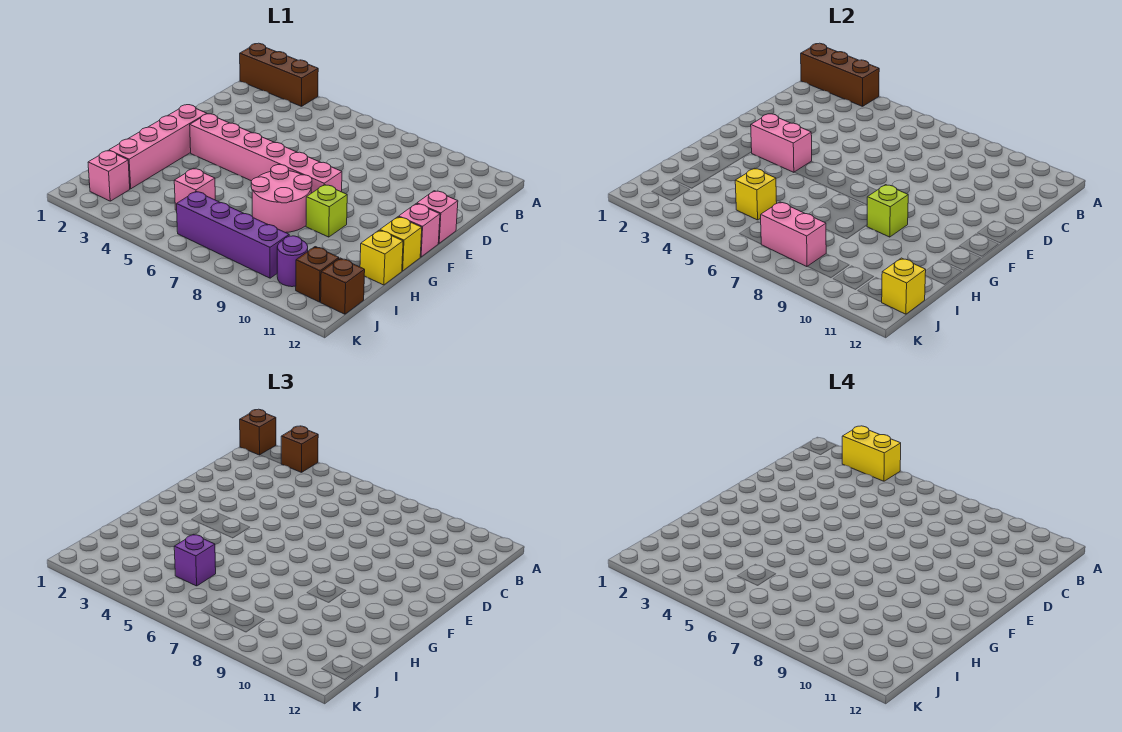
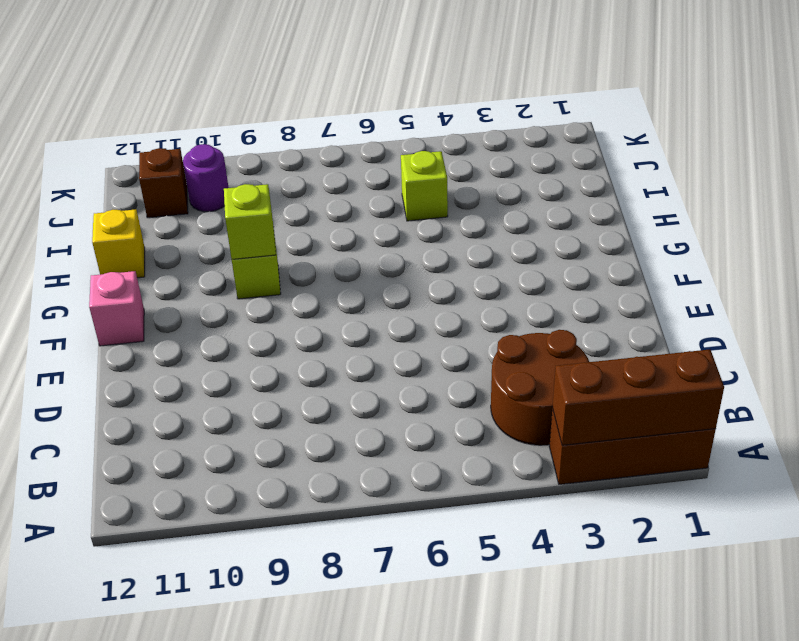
brown 2x2 round brick [491,330,589,445] -> none
lime 1x1 brick [401,151,448,221] -> pink 1x1 brick [174,168,215,211]
none -> pink 1x1 brick [417,191,458,243]
none -> pink 1x4 brick [109,105,207,189]
none -> pink 1x6 brick [190,114,342,193]

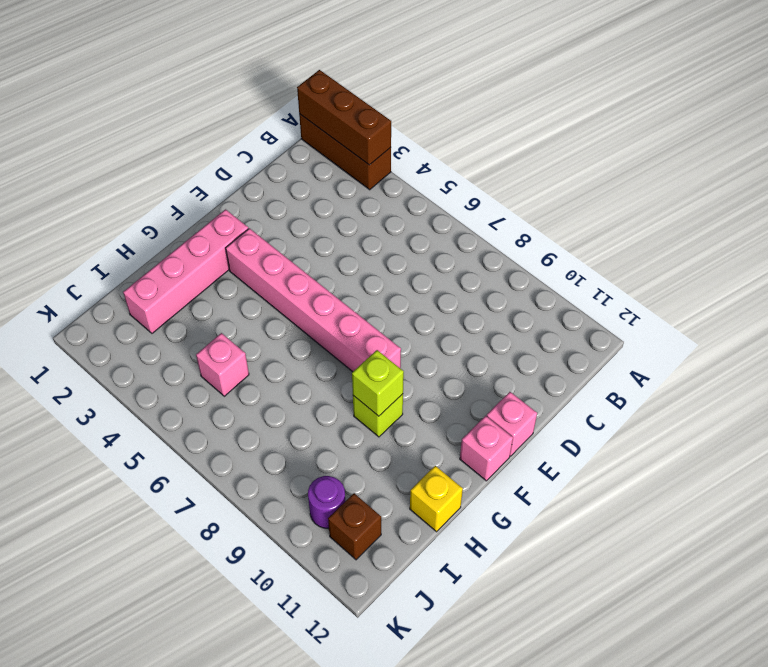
none -> pink 2x2 round brick [251,165,312,233]
none -> yellow 1x1 brick [380,217,422,271]
none -> pink 1x1 brick [88,151,130,201]

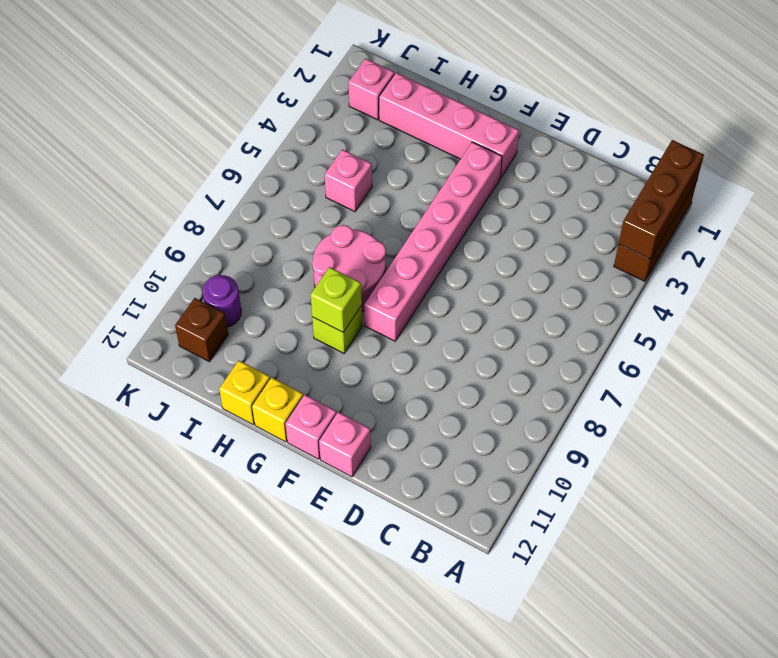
none -> purple 1x4 brick [177,191,289,278]
none -> brown 1x1 brick [321,258,365,314]
none -> pink 1x2 brick [751,114,812,172]

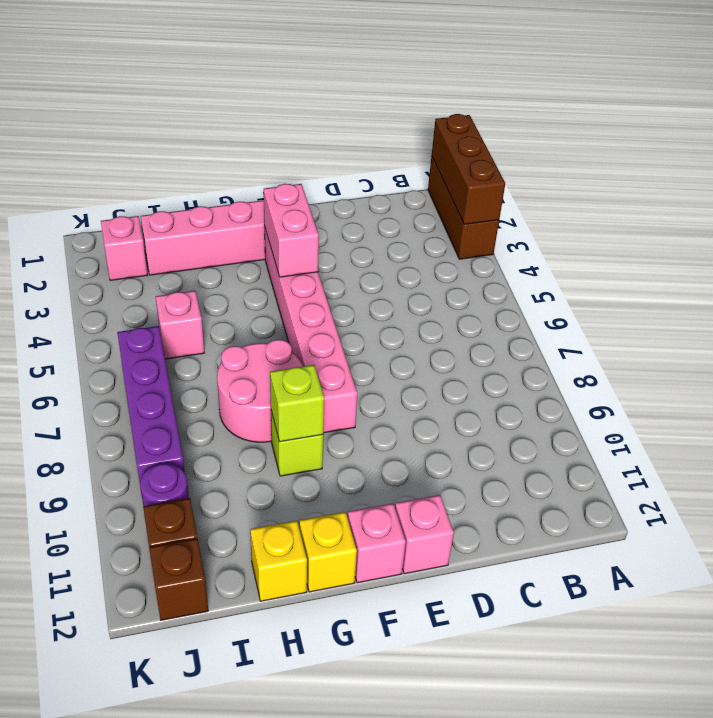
none -> yellow 1x1 brick [735,168,777,220]
none -> pink 1x2 brick [761,202,826,267]
none -> yellow 1x1 brick [882,258,926,314]

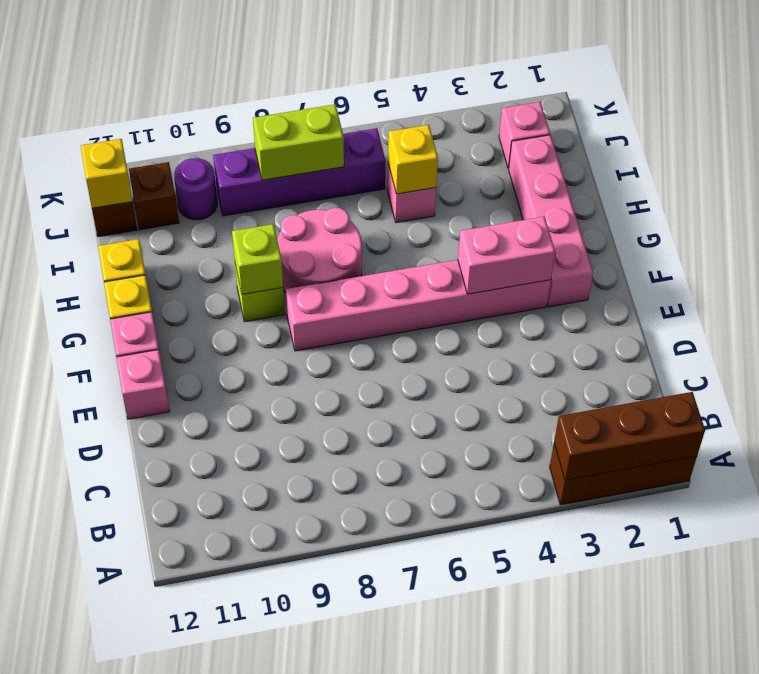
lime 1x2 brick [253,104,344,180] -> pink 1x2 brick [761,202,826,267]
none -> brown 1x1 brick [240,409,276,455]
none -> brown 1x1 brick [281,426,318,472]
none -> purple 1x1 brick [174,534,216,586]

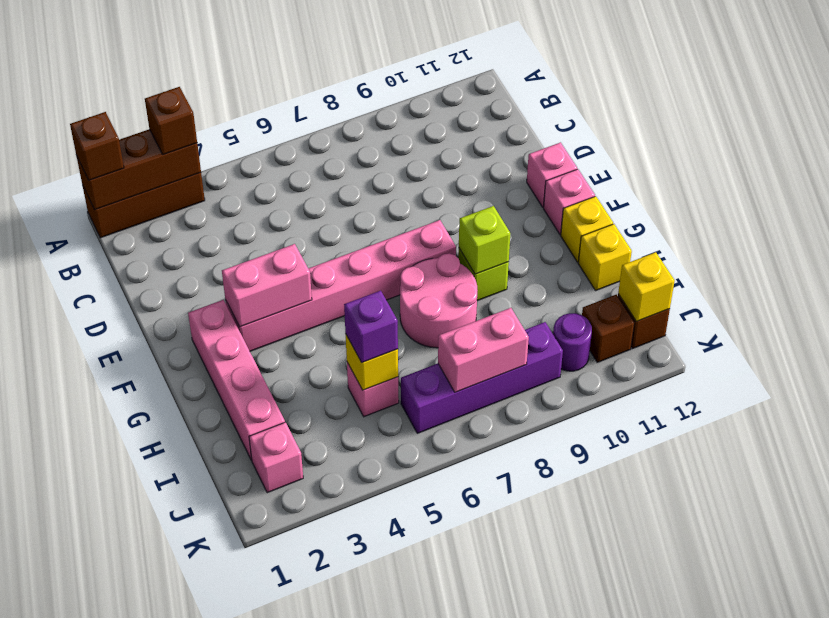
none -> yellow 1x2 brick [842,426,901,481]

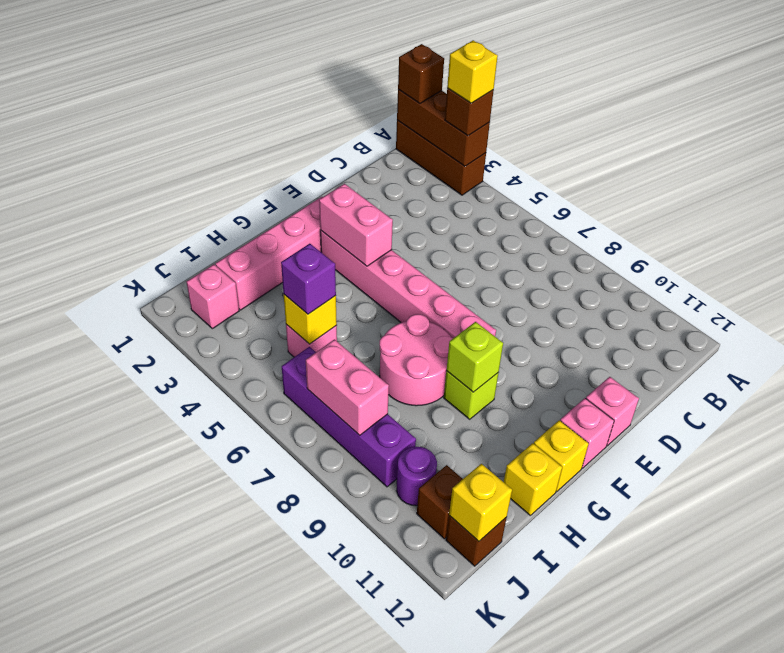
yellow 1x1 brick [447,40,498,103] -> yellow 1x2 brick [842,426,901,481]

